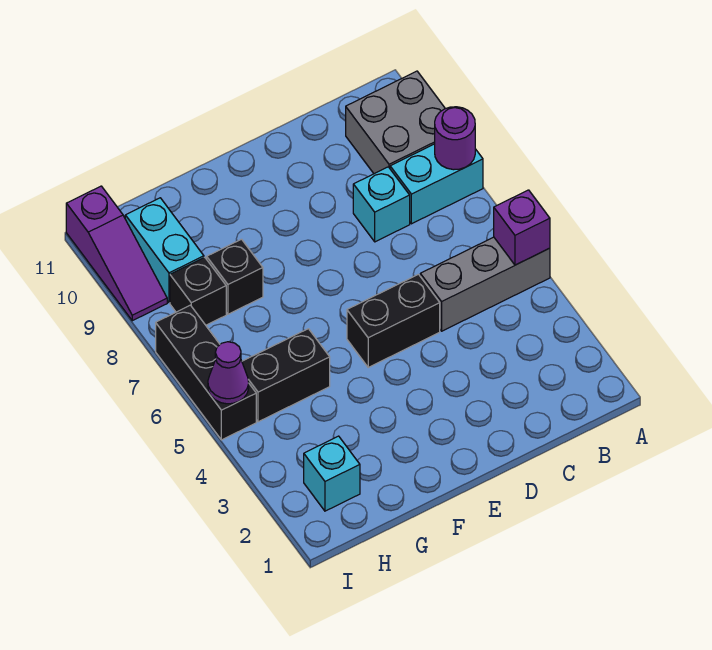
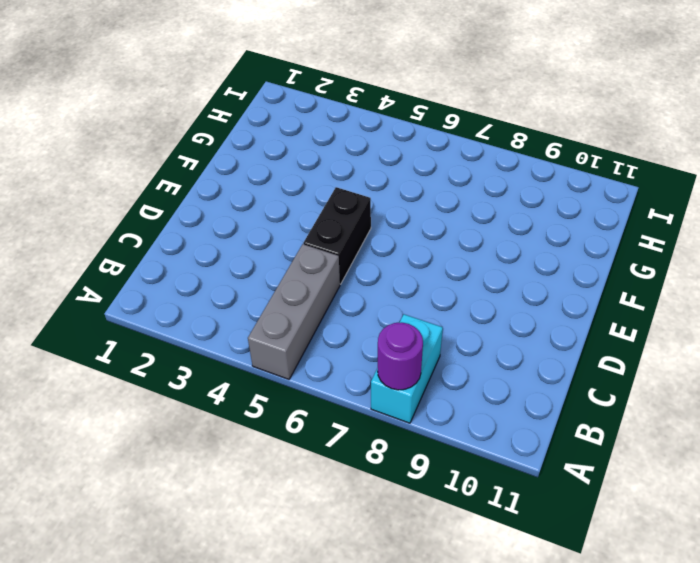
none -> grey 2x2 brick [346,71,445,174]
none -> cyan 1x1 brick [353,167,410,242]
none -> black 1x2 brick [242,329,330,422]

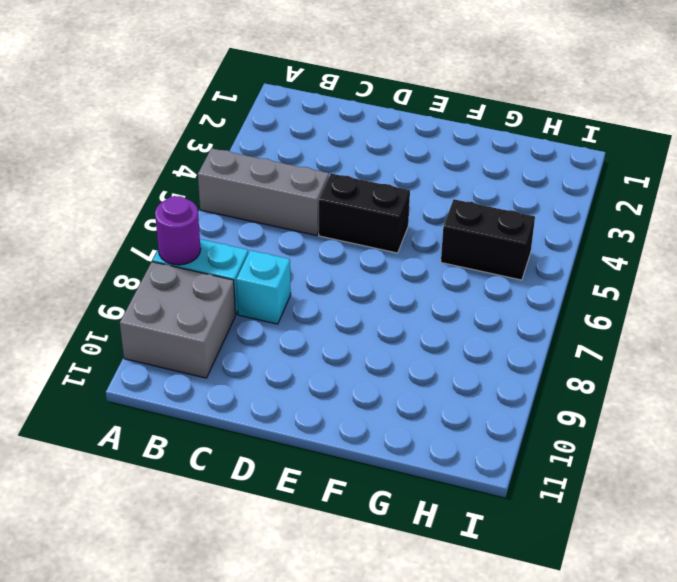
none -> black 1x1 brick [207,239,263,314]
none -> cyan 1x1 brick [304,436,360,511]
none -> black 1x1 brick [170,257,226,325]

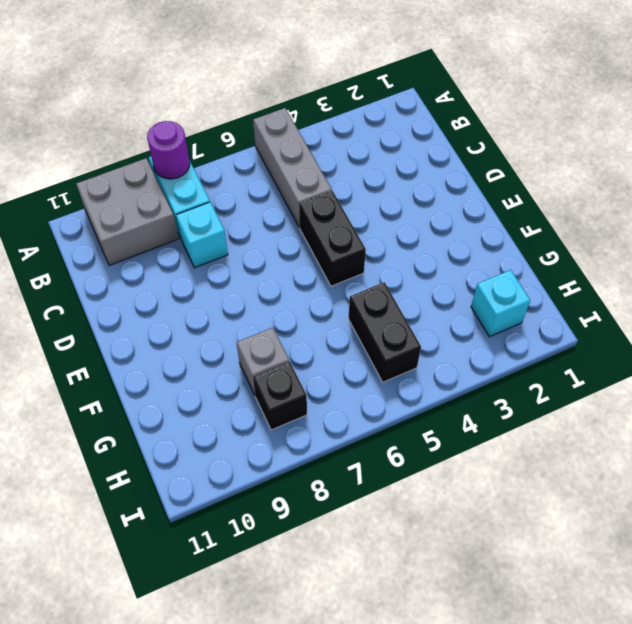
grey 1x1 brick [237,328,289,395] -> black 1x1 brick [207,239,263,314]
none -> cyan 1x2 brick [125,198,204,303]
none -> black 1x3 brick [156,305,256,440]
none -> purple 1x3 slope [66,186,167,321]

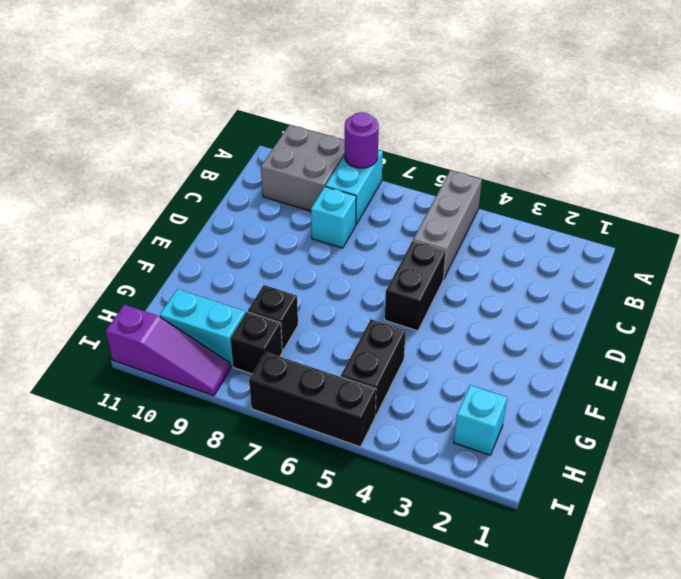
none -> purple 1x1 brick [494,190,550,265]
none -> purple 1x1 cone [208,342,249,404]

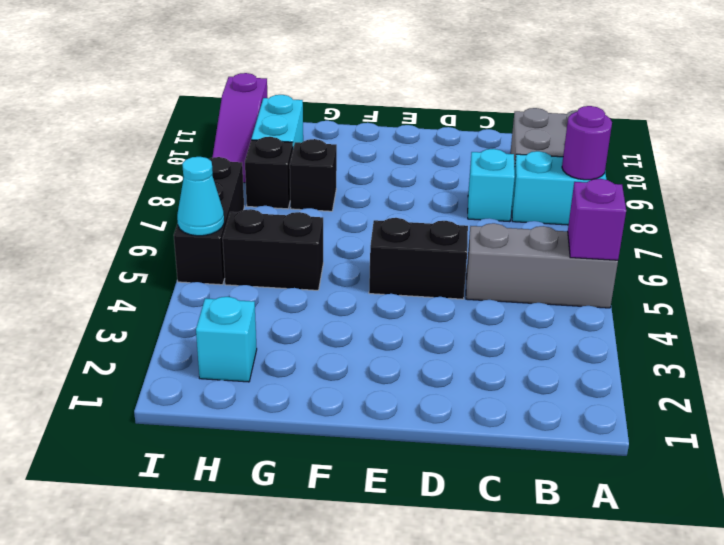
cyan 1x1 cone [177,157,224,236] -> purple 1x1 cone [208,342,249,404]

